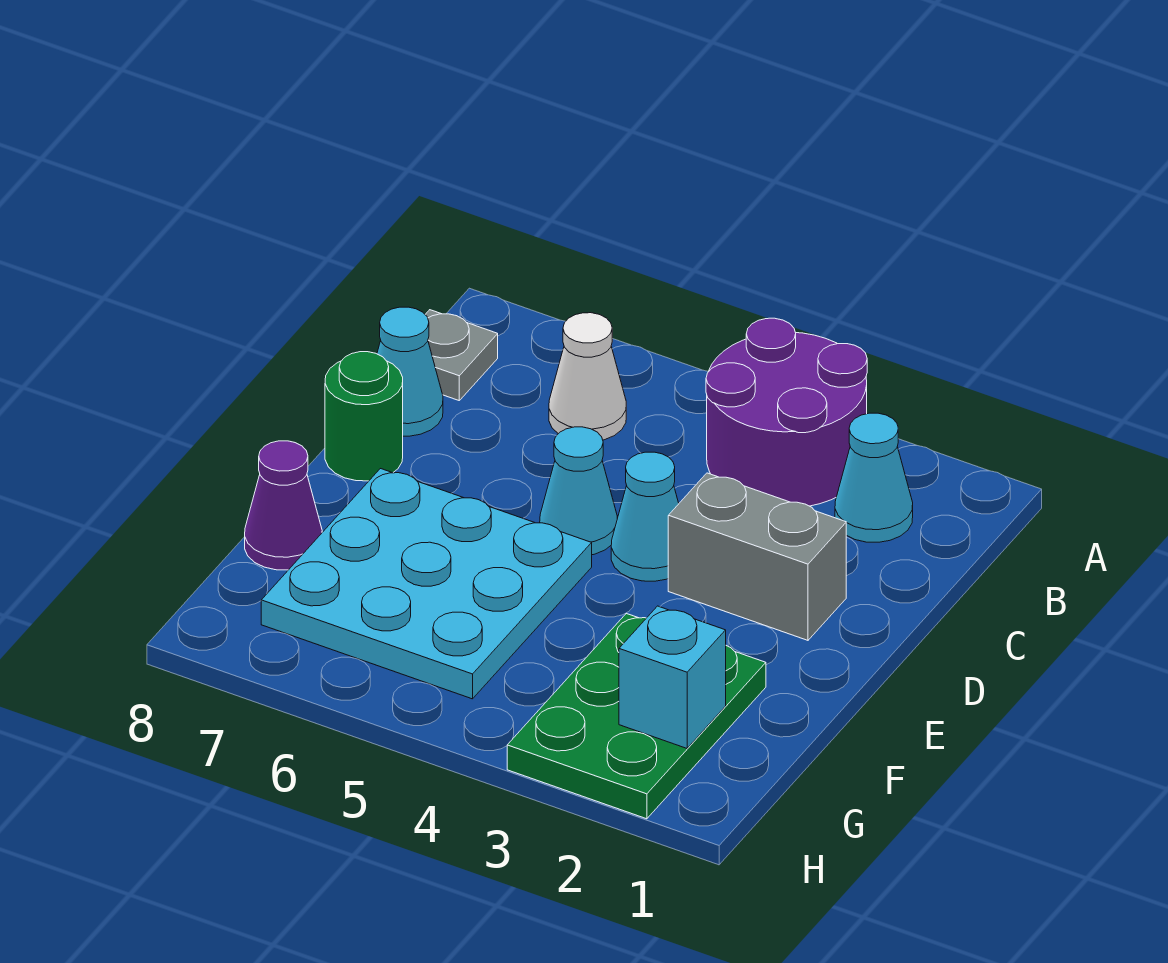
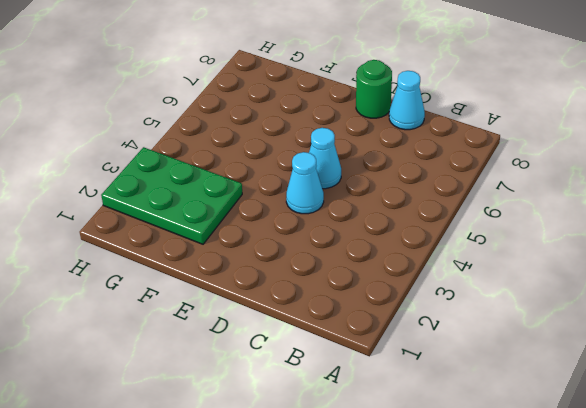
none -> purple 2x2 round brick [706,318,867,506]
none -> cyan 1x1 cone [835,413,913,542]
none -> white 1x1 cone [549,313,626,440]

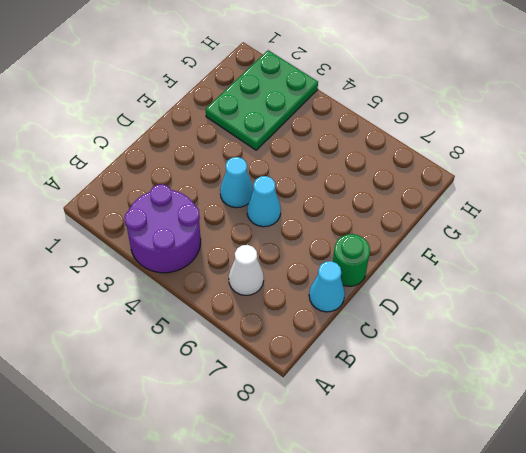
none -> cyan 1x1 cone [835,413,913,542]
none -> grey 1x1 plate [425,310,498,400]
none -> grey 1x2 brick [668,473,846,640]

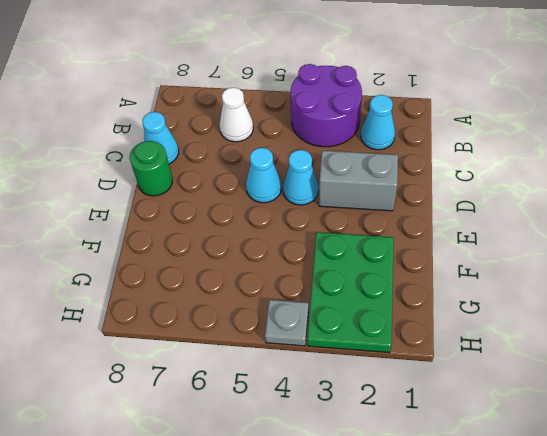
grey 1x1 plate [265,300,308,346] -> grey 1x1 plate moved to [425,310,498,400]
none -> cyan 3x3 plate [261,469,592,699]
none -> purple 1x1 cone [245,441,322,570]
none -> cyan 1x1 brick [619,606,726,748]

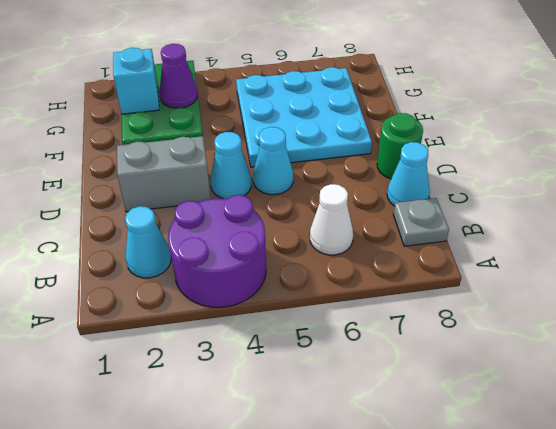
purple 1x1 cone [160,44,198,108] -> purple 1x1 cone moved to [245,441,322,570]

